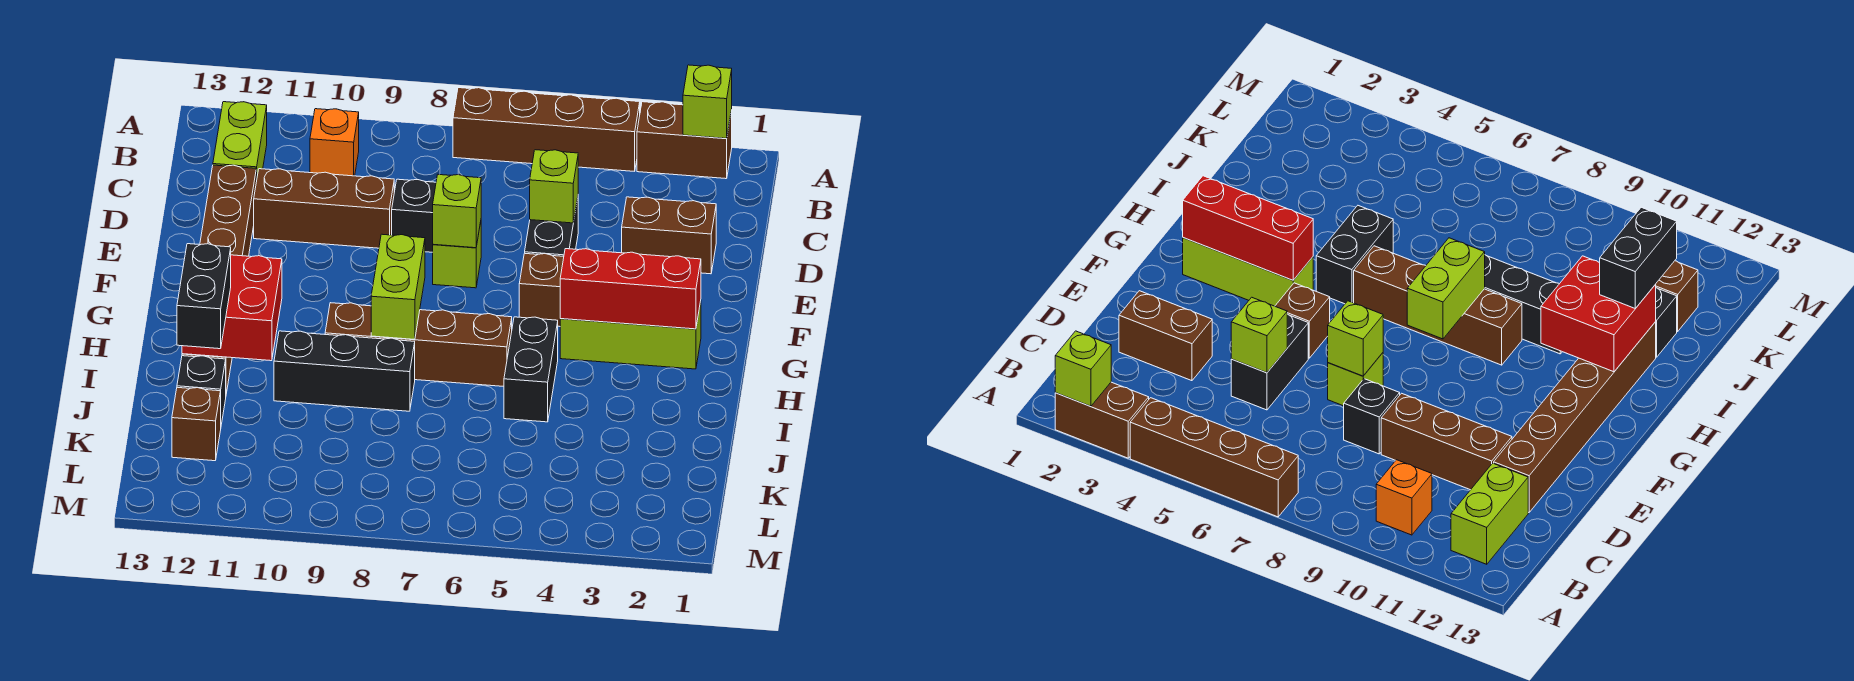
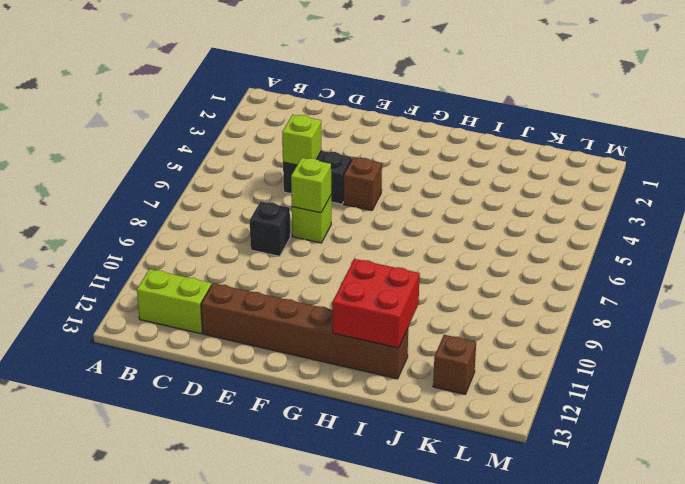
none -> brown 1x2 brick [637,102,732,179]
none -> brown 1x4 brick [453,88,640,171]
none -> orange 1x1 brick [310,109,359,176]

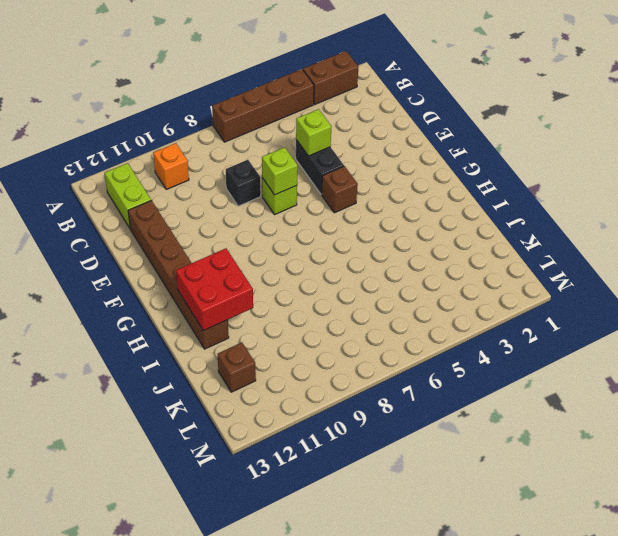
none -> brown 1x2 brick [622,197,716,274]
none -> brown 1x3 brick [254,169,394,248]
none -> lime 1x3 brick [560,301,701,369]

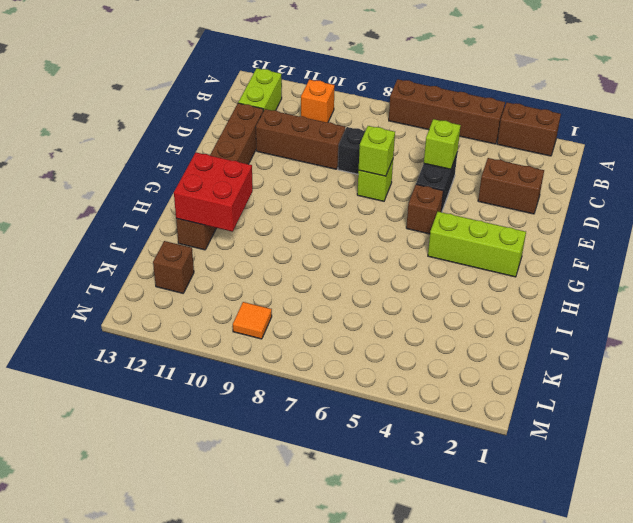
orange 1x1 tile [233,302,272,339] -> none
none -> black 1x2 brick [504,317,558,422]
none -> brown 1x4 brick [325,303,512,386]
none -> black 1x3 brick [274,331,415,411]

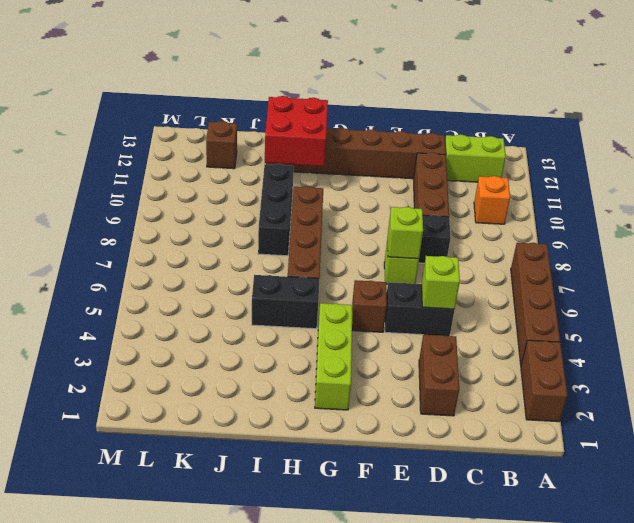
none -> black 1x1 brick [177,356,226,424]
none -> lime 1x1 brick [683,65,732,138]
none -> red 1x3 brick [560,249,701,329]

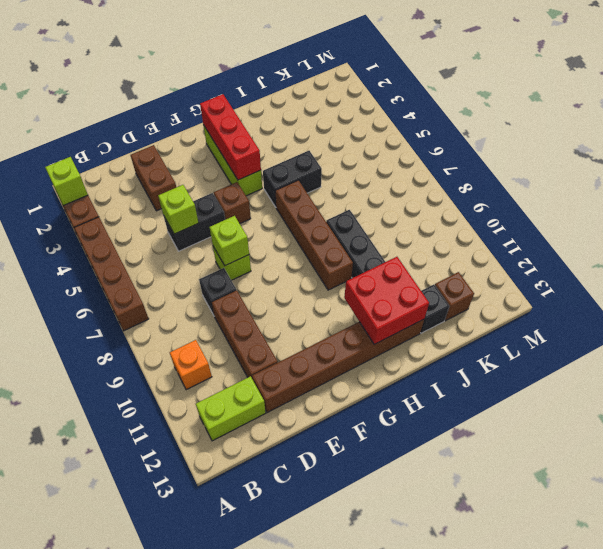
none -> lime 1x2 brick [371,234,425,339]
none -> black 1x2 brick [177,244,231,349]

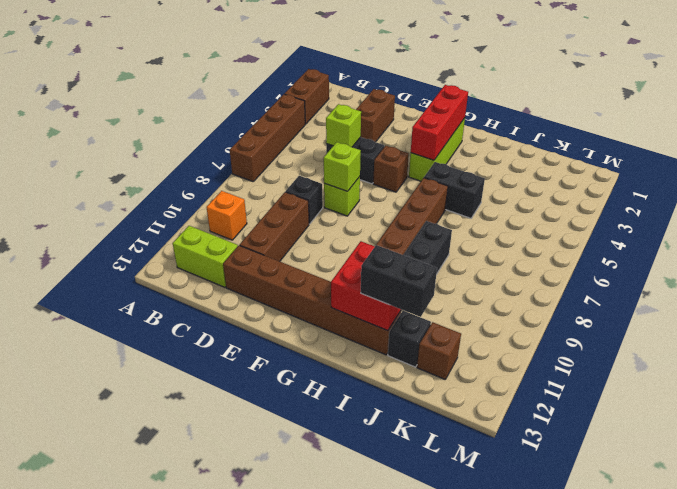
none -> lime 1x1 brick [683,65,732,138]
none -> lime 1x2 brick [371,234,425,339]

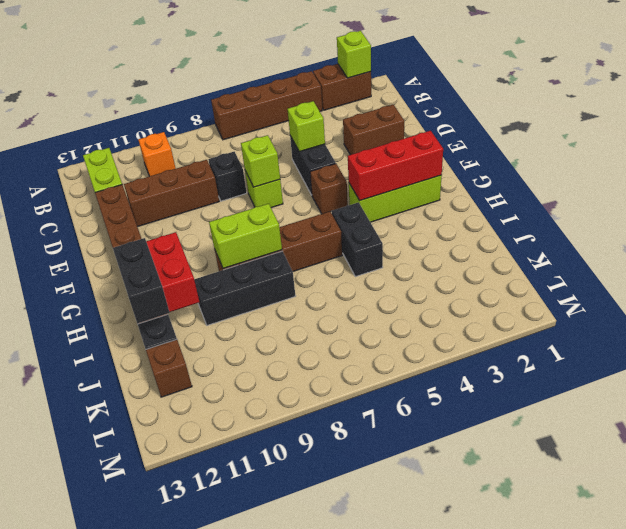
lime 1x2 brick [209,204,282,269] -> lime 1x2 brick turned to [371,234,425,339]

